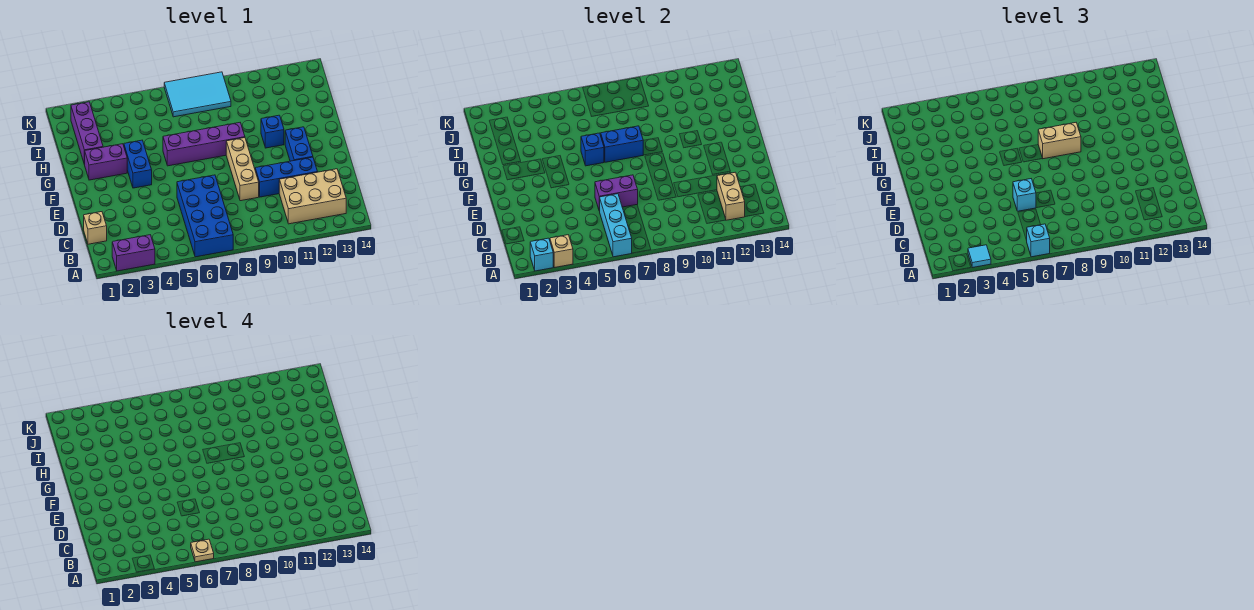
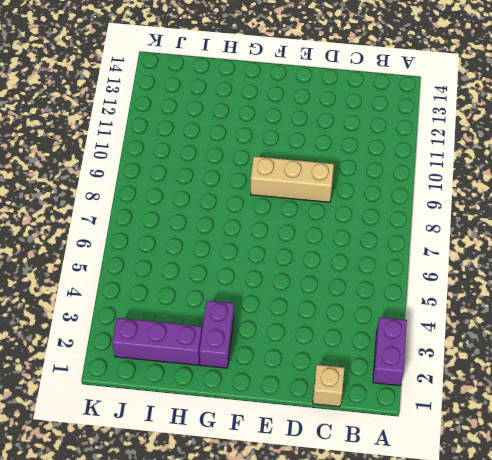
none -> blue 2x4 brick [177,175,233,257]
none -> tan 2x3 brick [279,169,346,224]
none -> blue 1x3 brick [255,157,317,197]

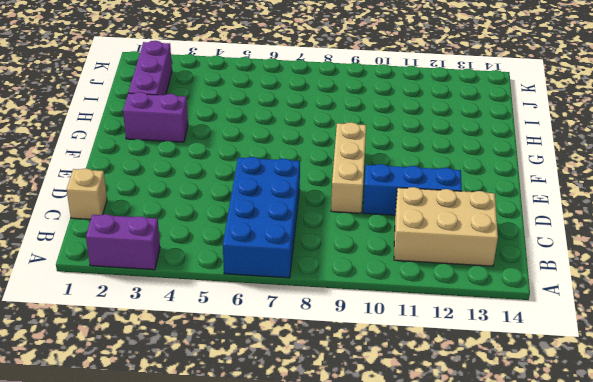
none -> blue 1x2 brick [285,127,313,161]
none -> blue 1x2 brick [124,140,152,188]
none -> purple 1x4 brick [163,123,245,166]

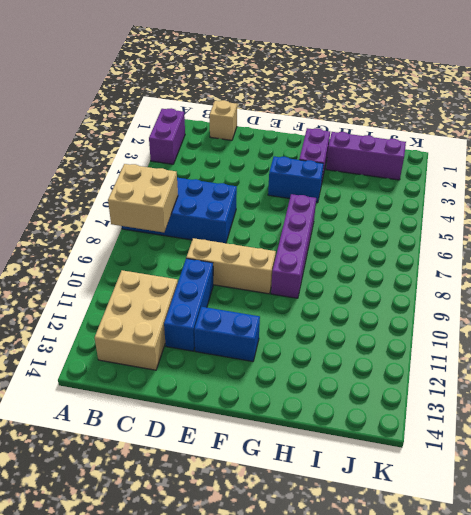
tan 2x2 brick [108,164,178,232] -> none
none -> blue 1x1 brick [261,115,284,148]
none -> cyan 2x3 tile [164,72,231,117]
none -> cyan 1x1 brick [530,238,553,271]

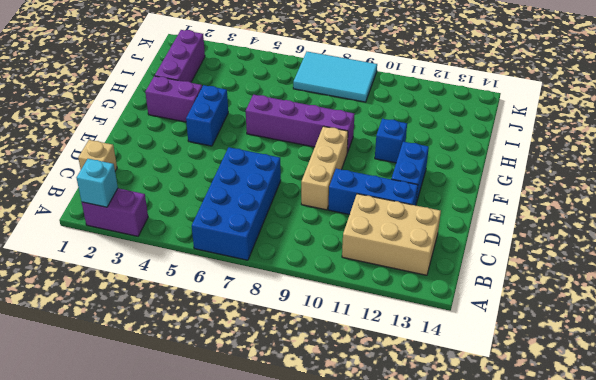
none -> tan 1x1 brick [550,235,573,268]
none -> cyan 1x3 brick [600,194,632,257]
none -> tan 1x2 brick [717,172,745,220]

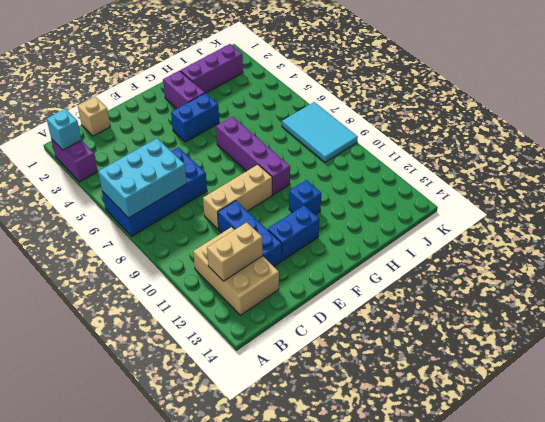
cyan 2x3 brick [98,138,187,218] -> cyan 1x3 brick [600,194,632,257]
none -> tan 1x1 brick [550,235,573,268]
none -> purple 1x2 brick [595,175,638,211]
none -> blue 1x1 brick [581,133,604,166]

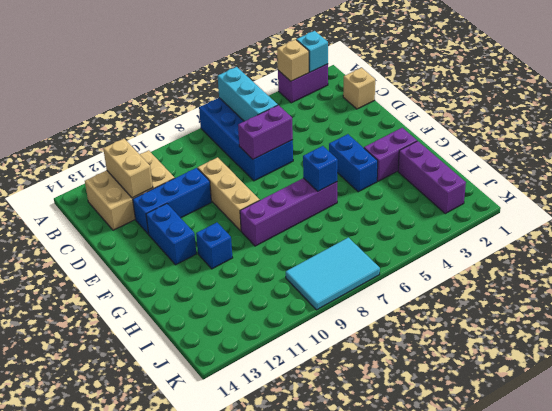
none -> blue 1x2 brick [601,126,643,162]
none -> cyan 1x1 tile [968,245,991,268]
none -> cyan 1x1 brick [1027,224,1050,257]

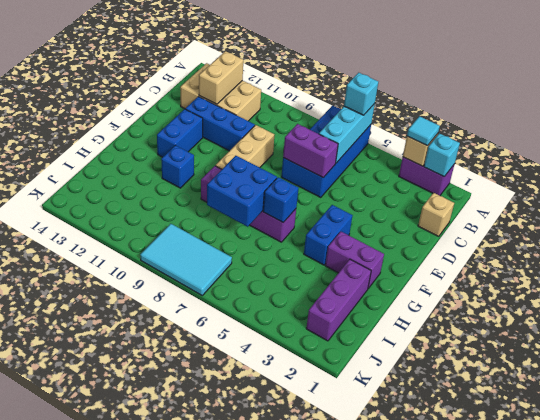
blue 2x2 brick [207,156,277,227] -> blue 1x2 brick [601,126,643,162]
none -> cyan 1x1 brick [1013,179,1036,211]
none -> tan 1x2 brick [1038,123,1081,159]
none -> tan 1x1 plate [191,539,214,562]

